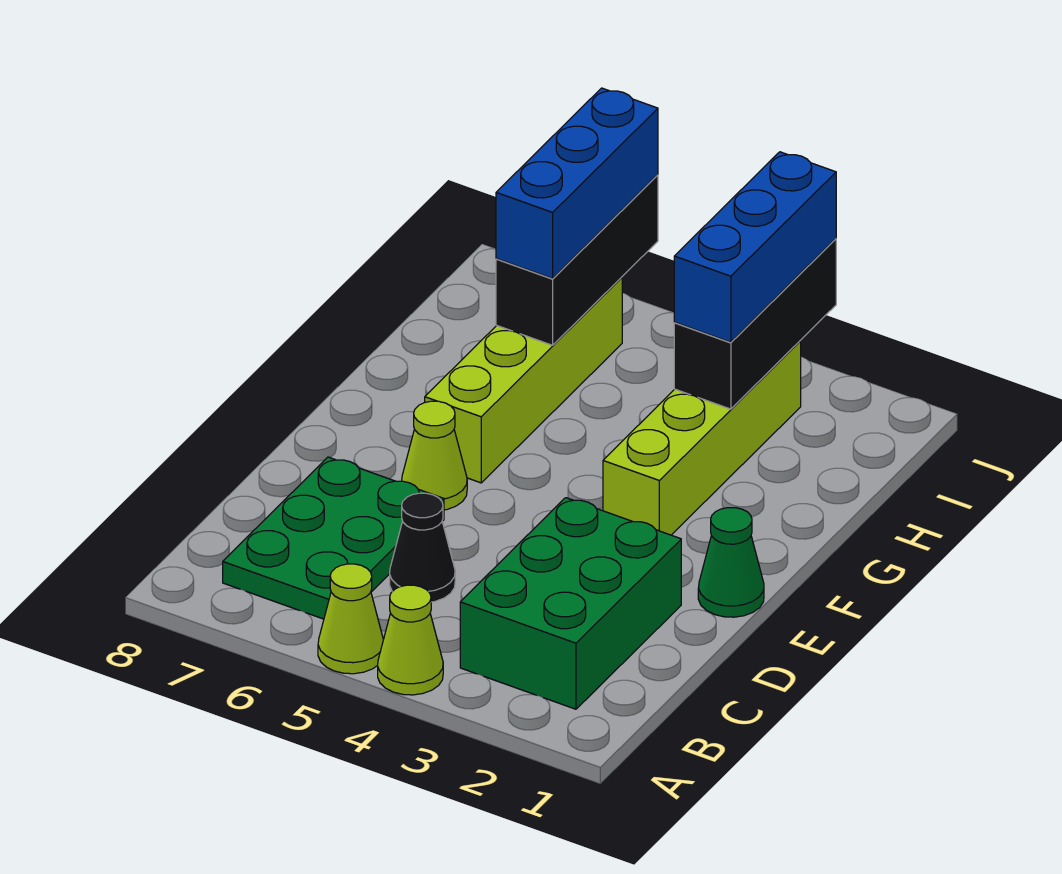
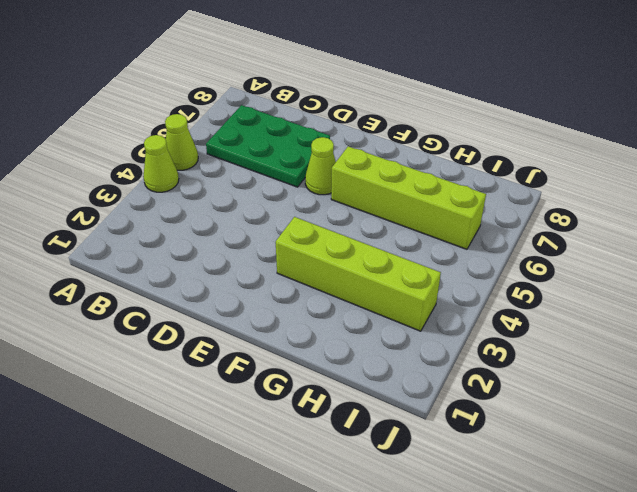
none -> green 2x3 brick [460,498,681,709]
none -> black 1x1 cone [390,493,455,602]
none -> green 1x1 cone [698,508,764,617]

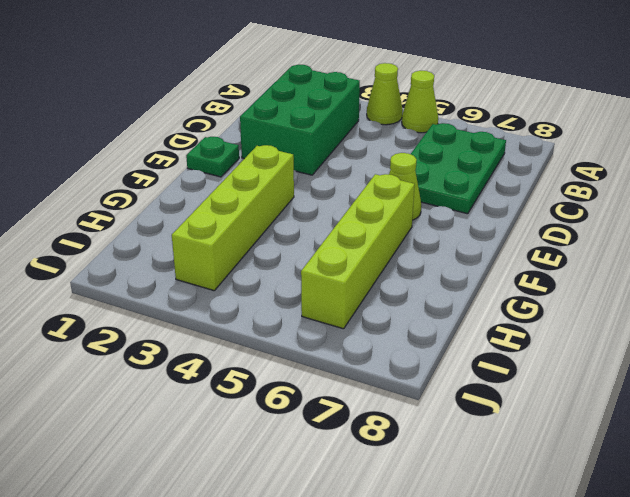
green 1x1 plate [186,137,239,177] -> green 1x1 cone [698,508,764,617]
none -> black 1x1 cone [390,493,455,602]
none -> black 1x3 brick [674,239,836,409]
none -> black 1x3 brick [496,175,658,345]

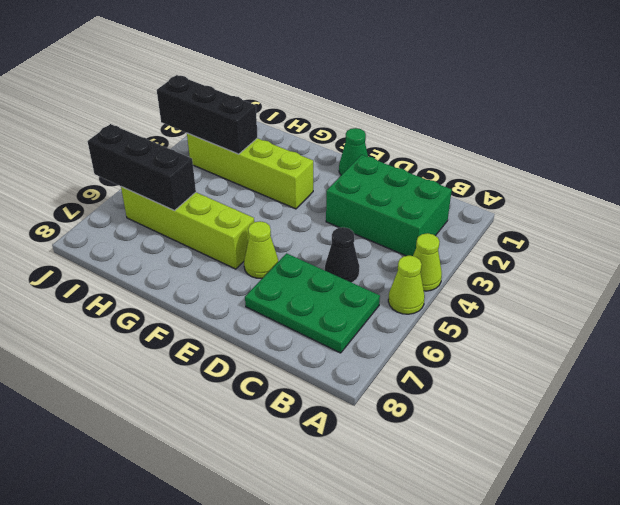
none -> blue 1x3 brick [674,152,836,342]
none -> blue 1x3 brick [496,88,658,279]

